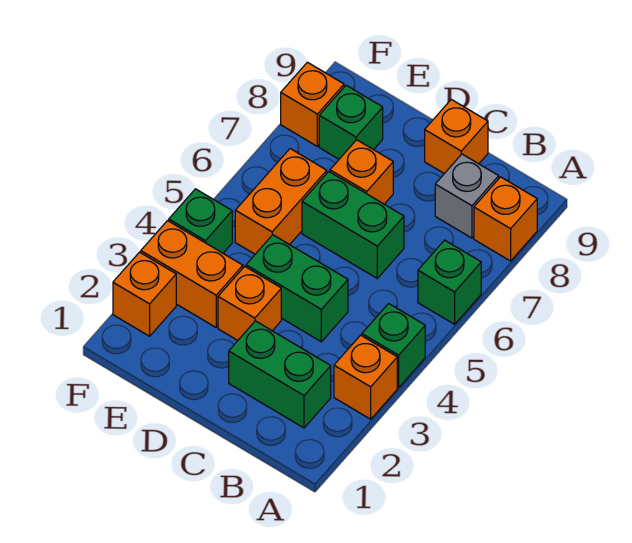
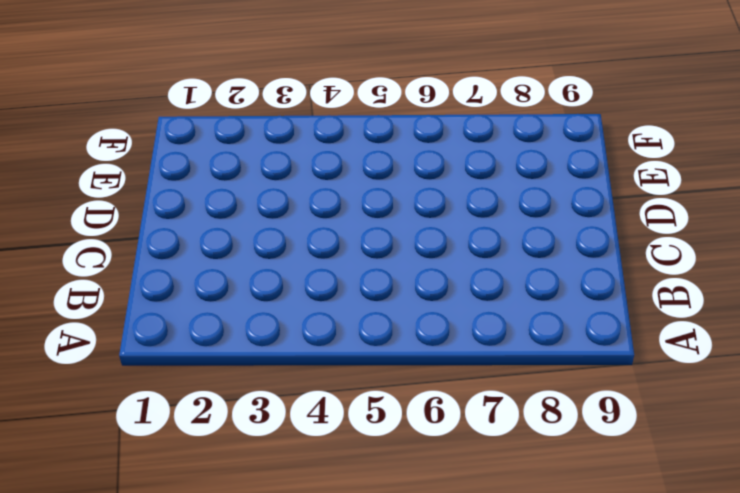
none -> orange 1x1 brick [334,335,397,419]
none -> green 1x1 brick [362,304,425,388]
none -> green 1x1 brick [418,240,481,324]

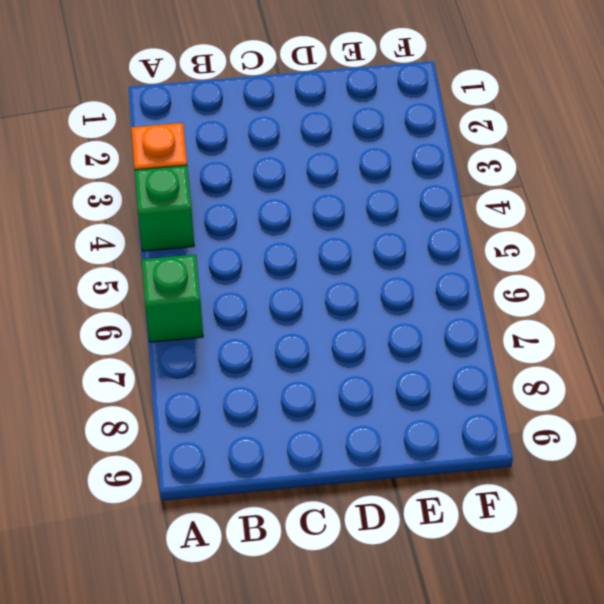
none -> orange 1x1 brick [474,177,537,261]
none -> green 1x2 brick [229,321,331,428]
none -> grey 1x1 brick [435,154,499,238]

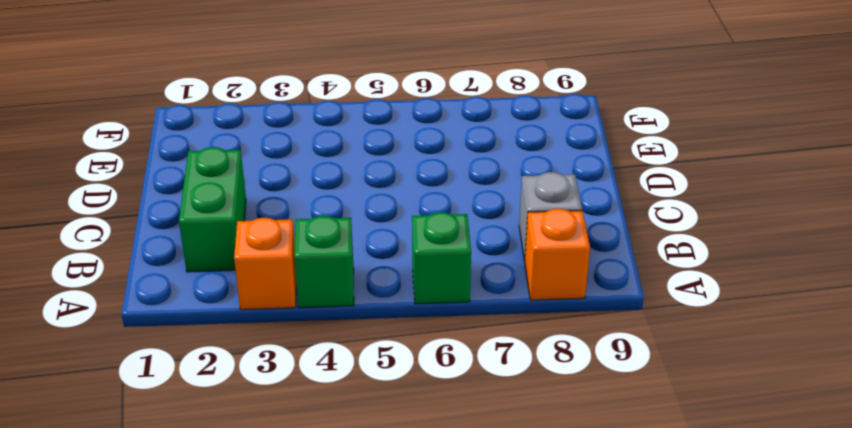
none -> green 1x2 brick [246,235,348,342]
none -> green 1x2 brick [302,172,404,278]
none -> orange 1x1 brick [425,99,488,174]

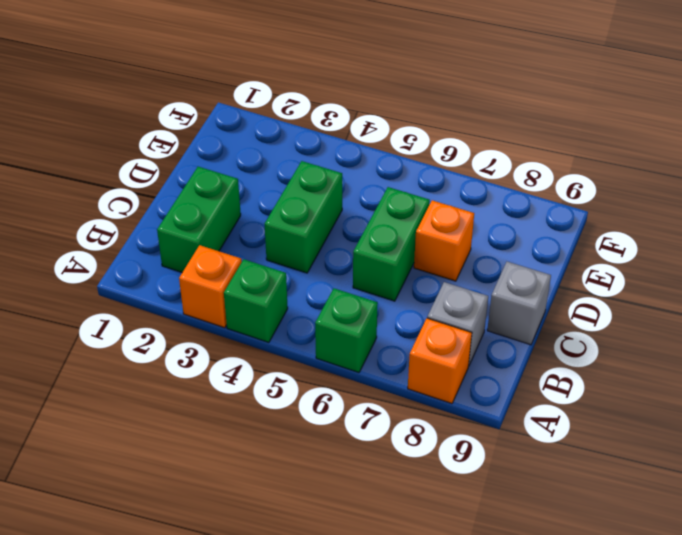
grey 1x1 brick [487,262,551,345] -> orange 1x1 brick [425,99,488,174]
none -> orange 1x1 brick [218,267,281,340]
none -> orange 1x2 brick [141,221,243,327]
none -> orange 1x2 brick [235,149,327,254]

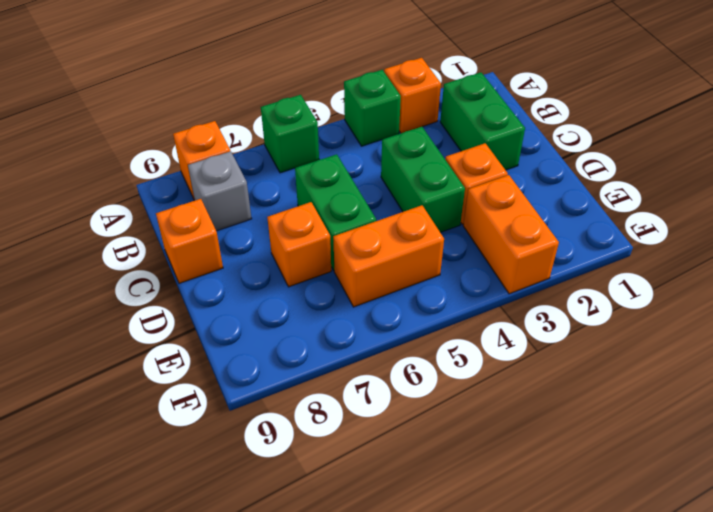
none -> green 1x1 brick [319,85,383,159]
none -> orange 1x1 brick [113,252,176,336]
none -> green 1x1 brick [169,189,232,253]

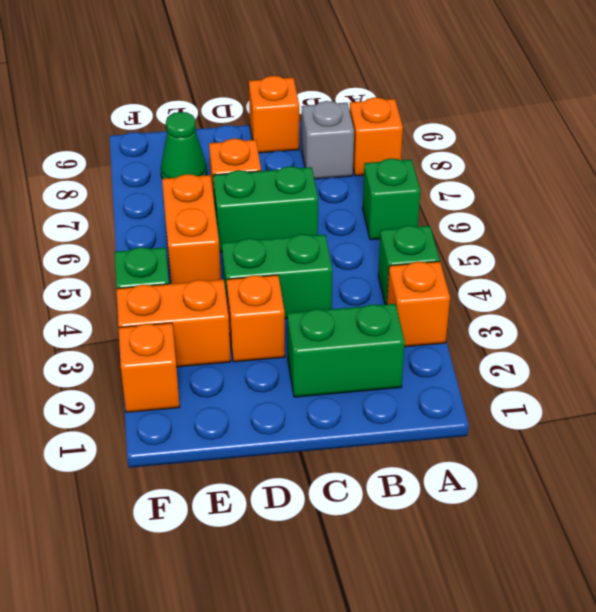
green 1x1 cone [161,112,207,179] -> green 1x1 brick [319,85,383,159]
none -> orange 1x1 brick [281,62,344,146]

